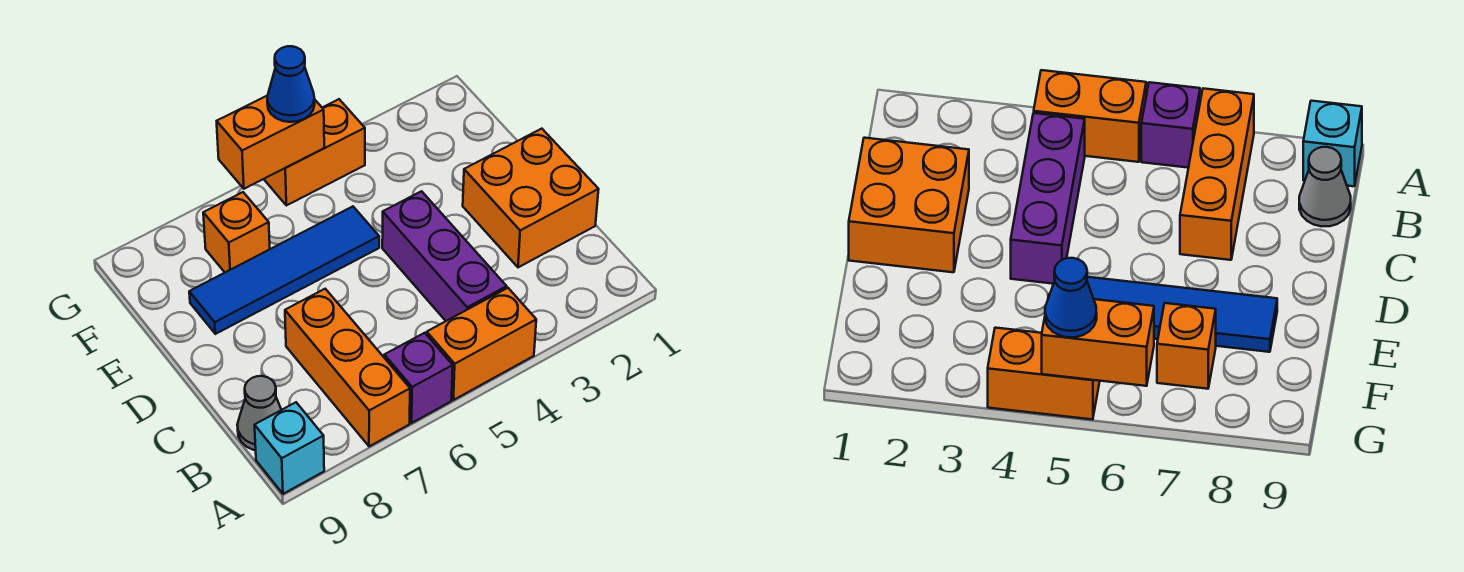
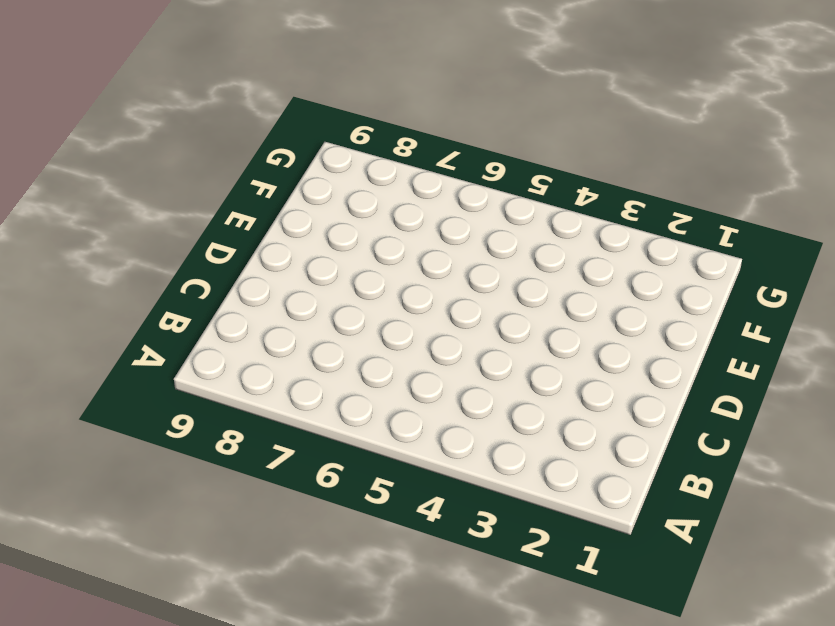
none -> orange 1x2 brick [427,288,536,400]
none -> purple 1x1 brick [384,333,453,423]
none -> orange 1x3 brick [285,289,410,446]

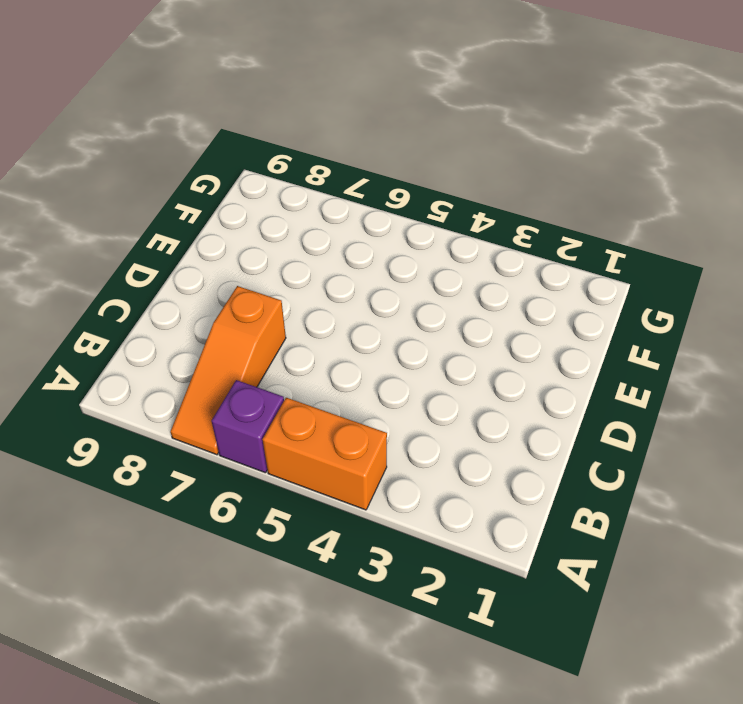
orange 1x3 slope [170,286,286,455] -> orange 1x3 brick [285,289,410,446]
none -> cyan 1x1 brick [255,402,324,494]
none -> purple 1x3 brick [382,191,507,321]
none -> grey 1x1 cone [237,376,281,450]

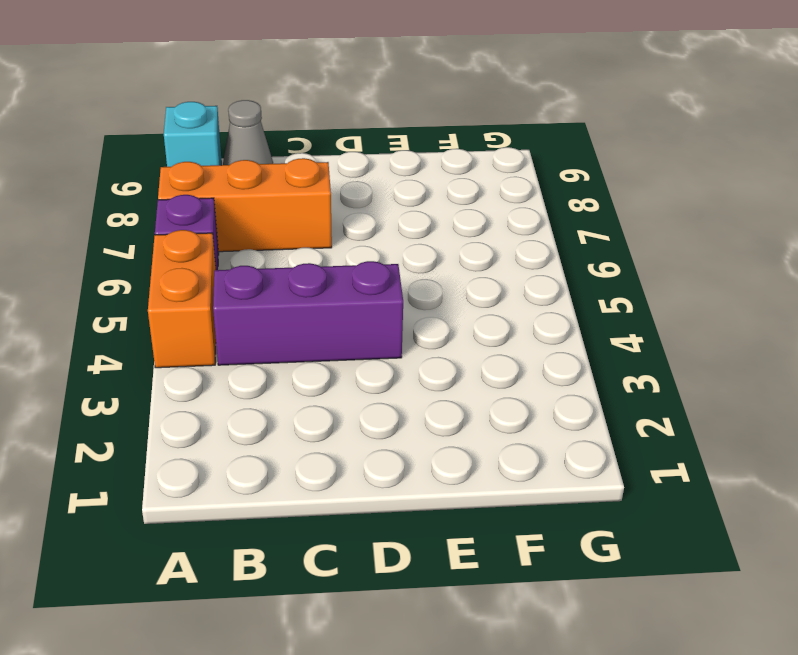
none -> orange 2x2 brick [463,129,599,267]
none -> blue 1x4 tile [189,206,379,334]
none -> orange 1x1 brick [203,192,270,272]

